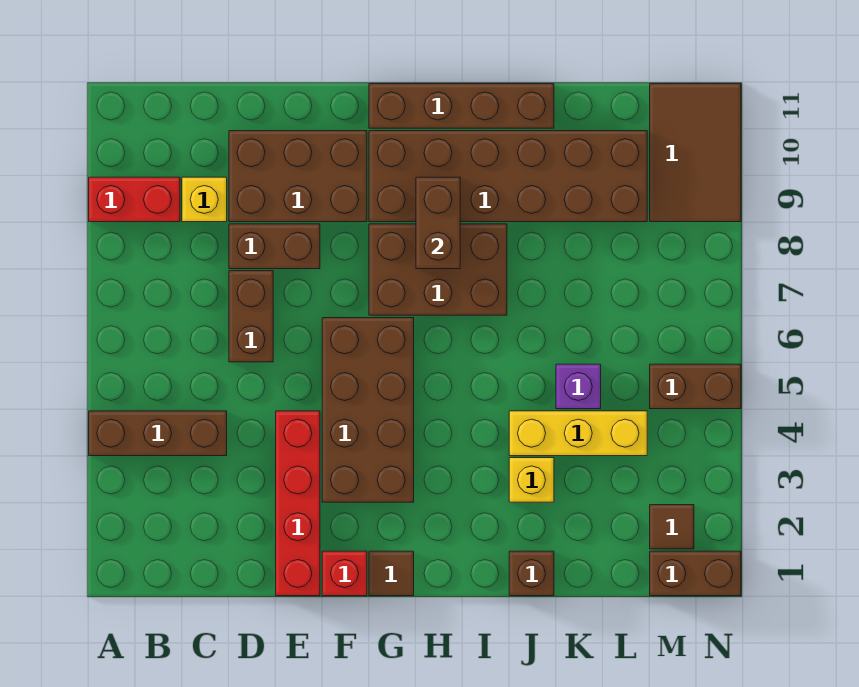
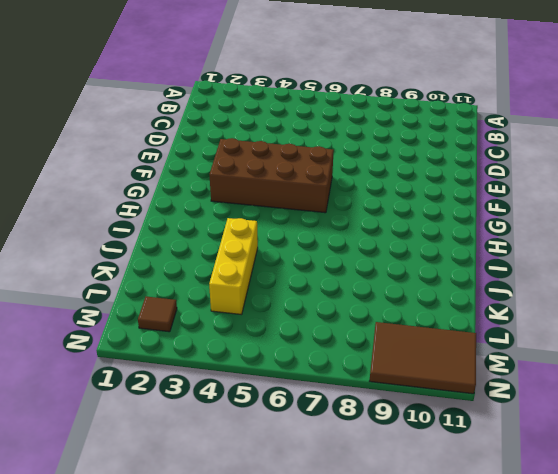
none -> brown 1x3 brick [89,411,227,456]
none -> red 1x2 brick [89,177,180,222]
none -> yellow 1x1 brick [182,177,227,222]

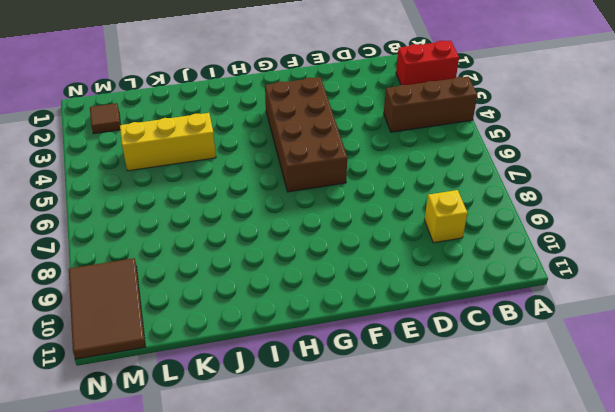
red 1x2 brick [396,41,459,85] -> red 1x2 brick moved to [89,177,180,222]
none -> brown 1x2 brick [229,271,273,362]
none -> brown 1x2 brick [229,224,320,269]
none -> brown 2x3 brick [229,131,367,222]

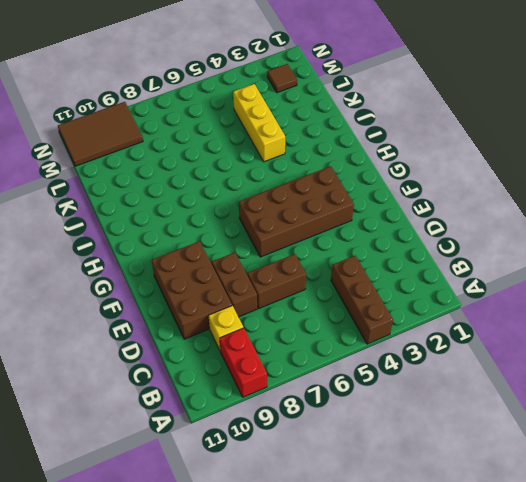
none -> red 1x4 brick [276,411,320,596]
none -> red 1x1 brick [322,551,367,596]
none -> brown 1x1 tile [369,551,414,596]

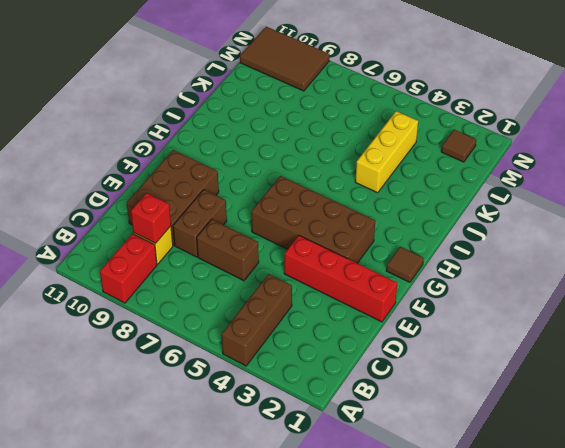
red 1x1 brick [131,193,171,243] -> red 1x1 brick moved to [322,551,367,596]
none -> brown 2x3 brick [369,224,507,315]
none -> brown 2x6 brick [369,131,647,222]
none -> brown 1x4 brick [369,84,554,128]

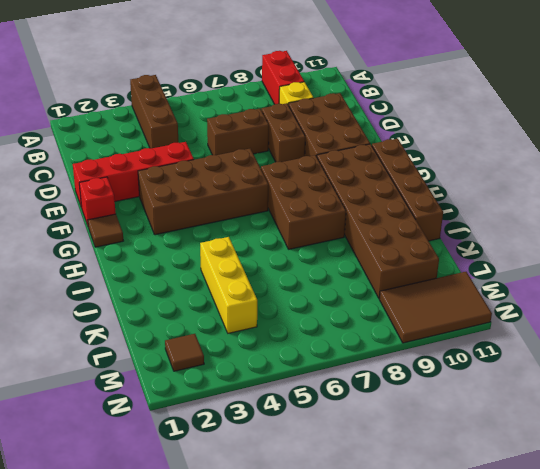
none -> brown 1x1 brick [509,551,554,596]
none -> yellow 1x1 brick [509,458,554,502]
none -> purple 1x1 brick [556,364,601,409]

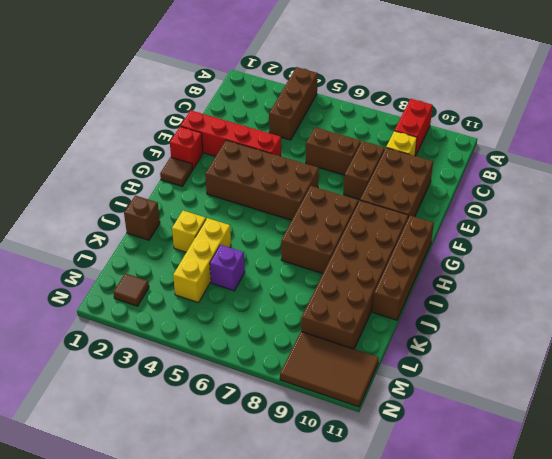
none -> brown 1x2 brick [650,551,741,596]
none -> brown 1x2 brick [650,364,741,409]
none -> brown 1x2 brick [416,177,460,269]

